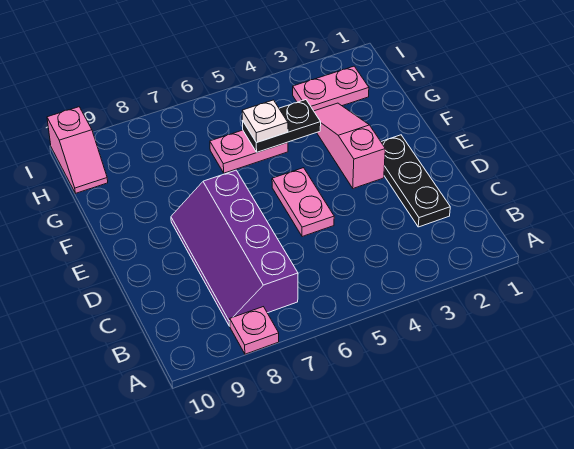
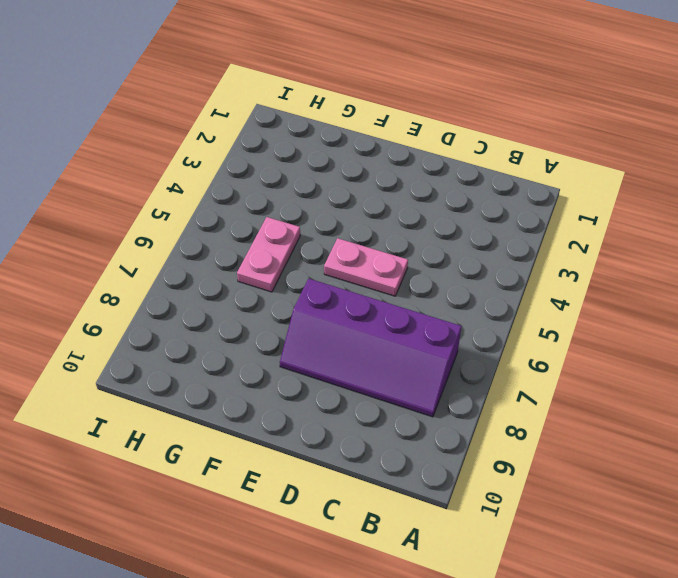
none -> pink 1x1 plate [230,307,279,354]
none -> black 1x3 plate [381,135,450,227]

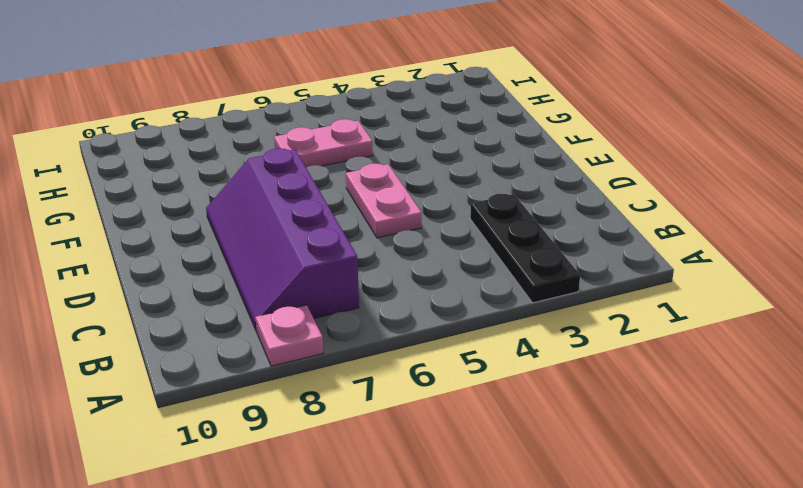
black 1x3 plate [470,194,580,303] -> black 1x3 plate moved to [381,135,450,227]
none -> pink 1x3 slope [314,103,385,188]
none -> pink 1x2 plate [293,66,369,111]

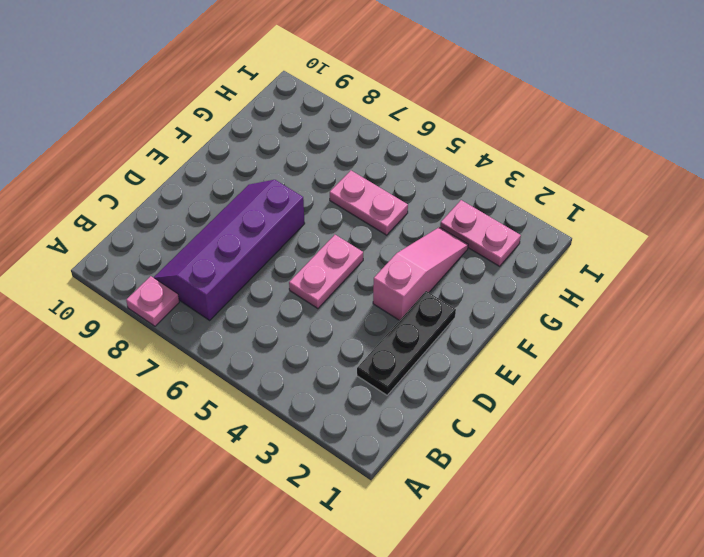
none -> pink 1x2 slope [47,107,108,193]
none -> black 1x2 plate [243,100,321,152]

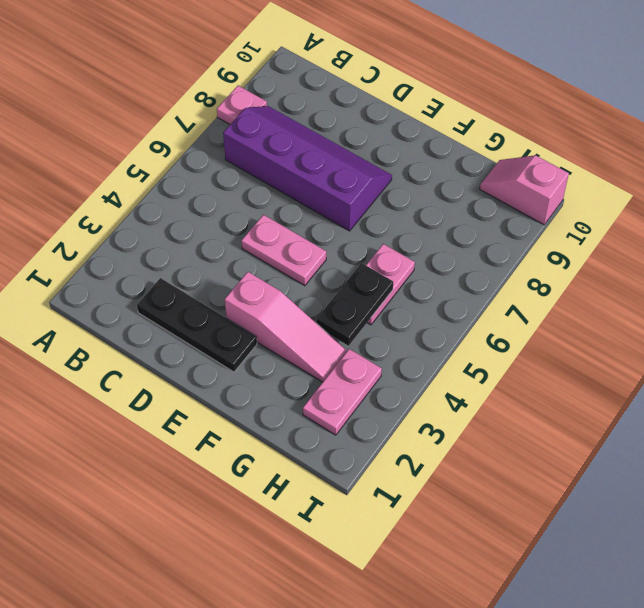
none -> white 1x1 plate [242,100,288,143]

